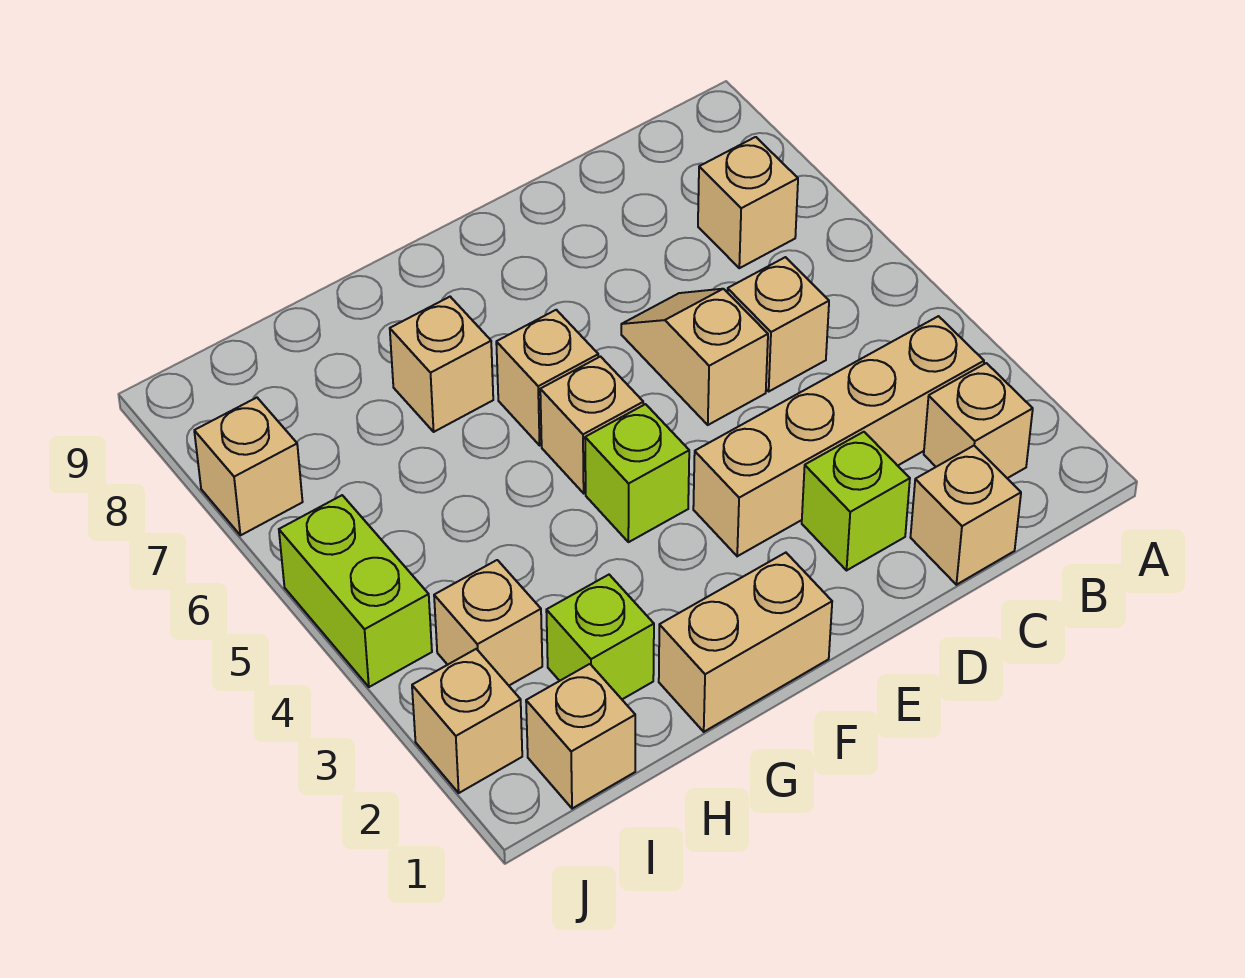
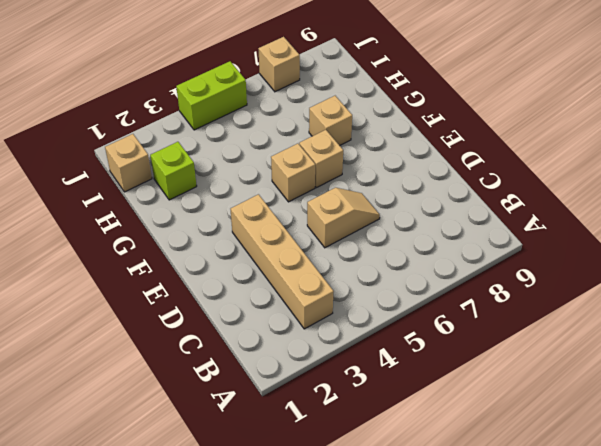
none -> tan 1x1 brick [924,363,1033,478]
none -> tan 1x1 brick [698,137,798,268]
none -> tan 1x1 brick [910,446,1021,585]

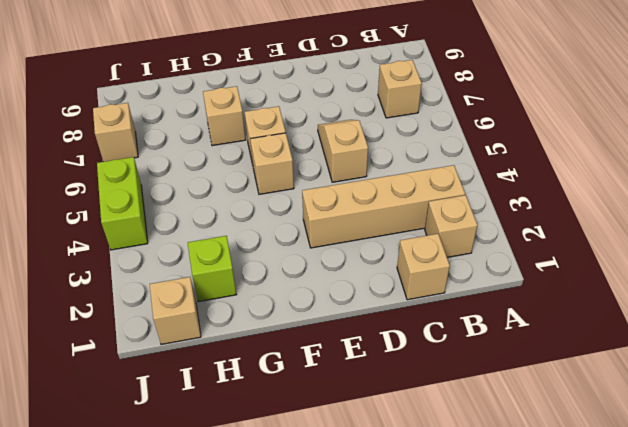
none -> tan 1x1 brick [727,257,829,391]
none -> lime 1x1 brick [802,432,910,570]
none -> tan 1x2 brick [659,553,832,732]

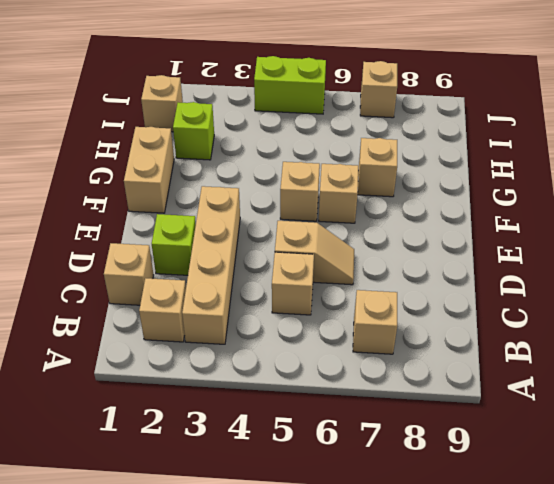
none -> lime 1x1 brick [585,404,689,542]
none -> tan 1x1 brick [434,560,542,685]
none -> tan 1x1 brick [412,649,522,793]

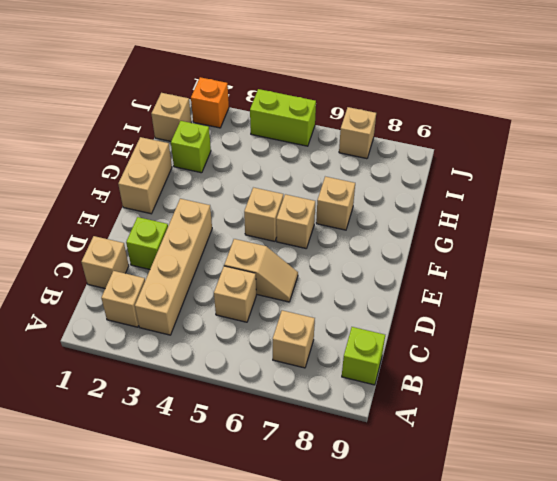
lime 1x1 brick [342,327,385,385] -> lime 1x1 brick moved to [585,404,689,542]
orange 1x1 brick [191,77,229,128] -> tan 1x1 brick [412,649,522,793]
none -> tan 1x1 brick [434,560,542,685]

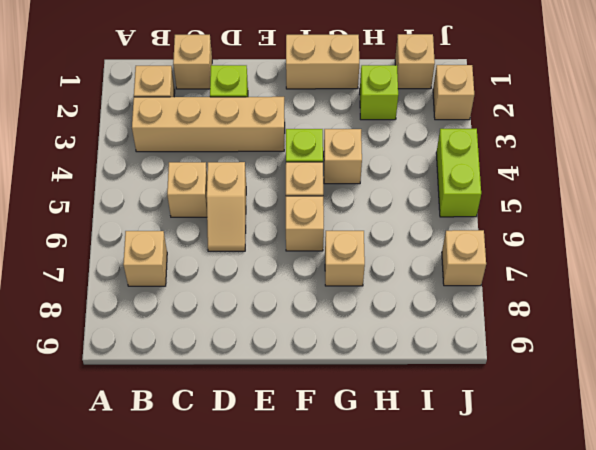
tan 1x1 brick [324,129,362,184] -> tan 1x1 brick moved to [434,560,542,685]

